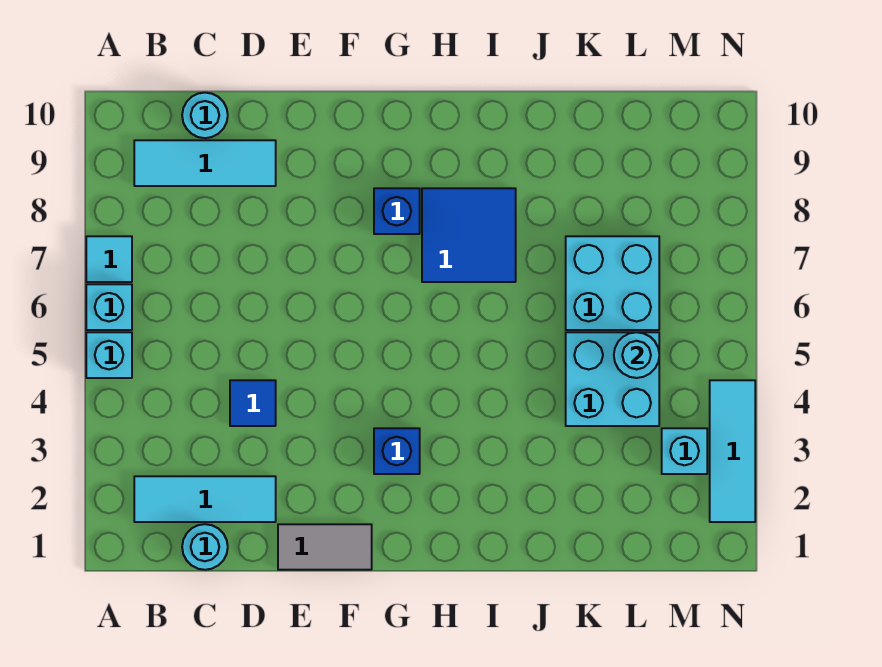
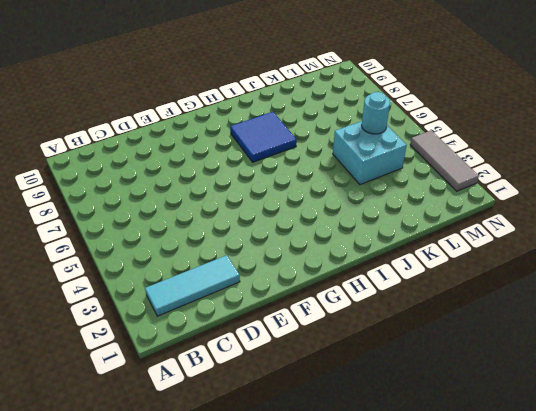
grey 1x3 tile [410,131,479,191] -> cyan 1x3 tile [710,380,755,522]
none -> cyan 1x1 brick [86,332,132,378]
none -> cyan 1x1 brick [86,284,132,330]
none -> cyan 1x1 tile [86,236,132,282]

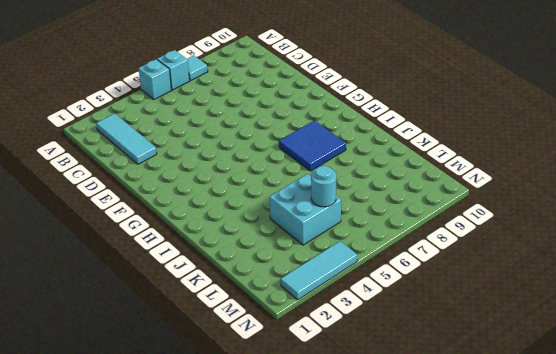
none -> cyan 1x3 tile [134,140,276,186]
none -> cyan 1x1 round brick [182,524,228,570]
none -> cyan 1x1 round brick [182,93,228,138]

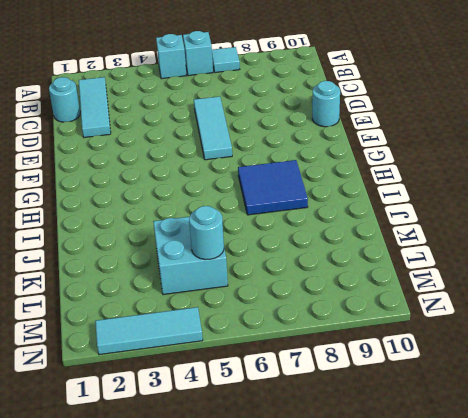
cyan 1x3 tile [194,96,232,160] -> cyan 1x3 tile moved to [134,140,276,186]
cyan 1x1 round brick [312,81,340,127] -> cyan 1x1 round brick moved to [182,93,228,138]
none -> blue 1x1 tile [230,380,276,426]
none -> grey 1x2 tile [278,524,372,570]
none -> blue 1x1 brick [374,428,420,474]

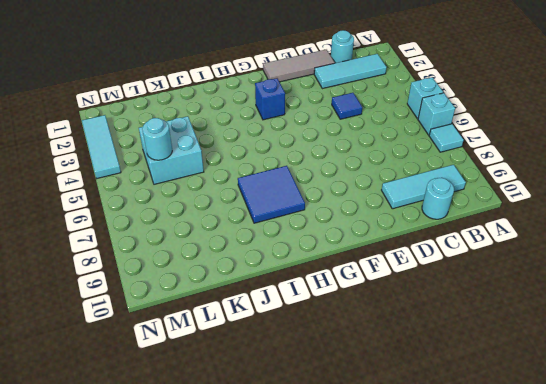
grey 1x3 tile [263,50,335,82] -> grey 1x2 tile [278,524,372,570]
none -> blue 1x1 brick [374,188,420,234]
none -> cyan 2x2 brick [566,236,659,330]
none -> cyan 1x1 brick [662,428,707,474]

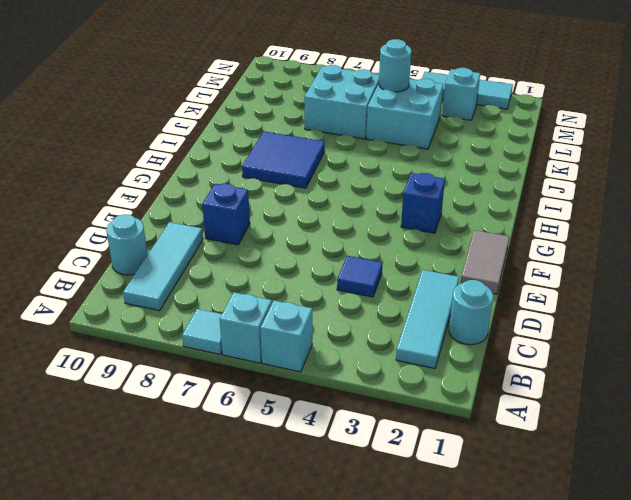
blue 1x1 brick [202,184,250,245] -> blue 1x1 brick moved to [374,188,420,234]

